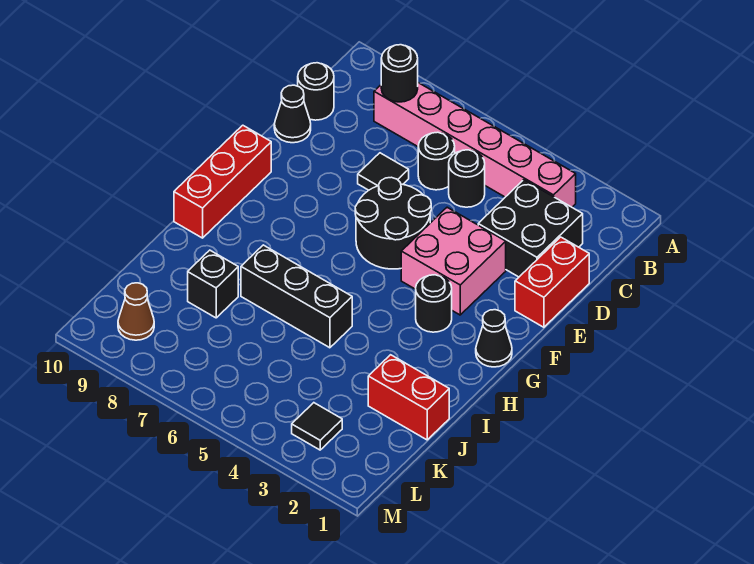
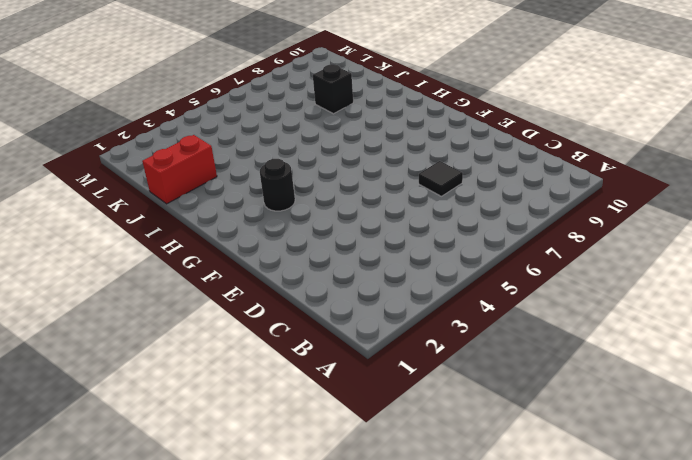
none -> pink 1x6 brick [374,83,576,207]
none -> black 2x2 brick [478,180,583,277]
none -> black 1x1 round brick [449,150,485,207]

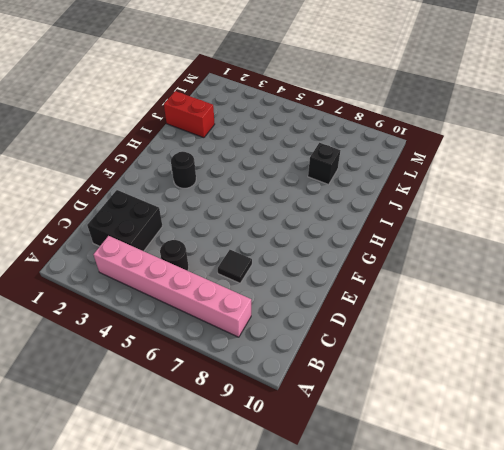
none -> black 1x1 round brick [418,132,455,190]
none -> black 1x1 round brick [298,63,334,120]
none -> red 1x2 brick [515,237,589,327]

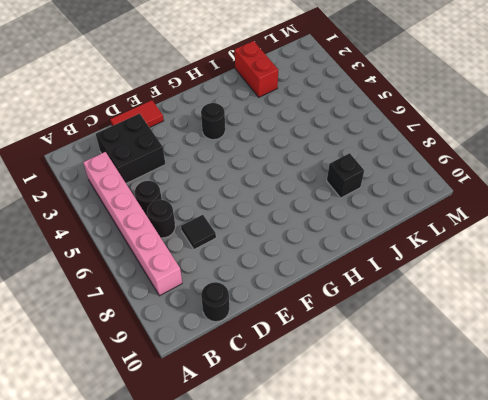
red 1x2 tile [110,100,164,127] -> red 1x2 brick [515,237,589,327]
none -> black 1x1 cone [274,85,311,143]
none -> pink 2x2 brick [401,207,506,315]
none -> black 2x2 round brick [355,177,431,269]

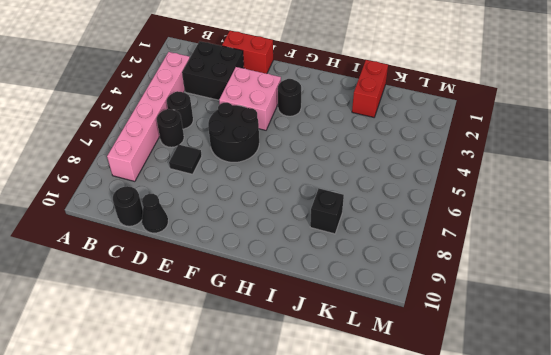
none -> red 1x3 brick [174,125,271,238]
none -> black 1x1 cone [476,310,512,367]
none -> black 1x3 brick [241,245,352,348]

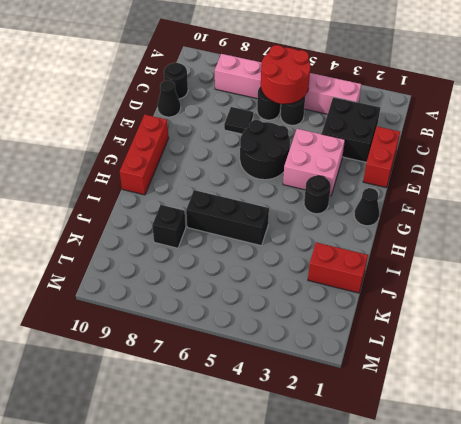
red 2x2 round brick [261,45,310,104] -> none
none -> black 1x1 tile [292,403,342,450]
none -> brown 1x1 cone [118,283,154,340]
none -> black 1x1 round brick [381,45,418,102]

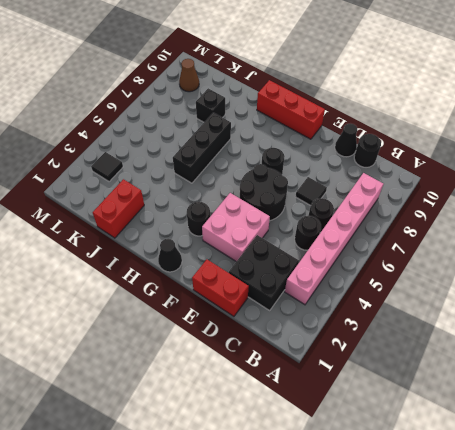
black 1x1 round brick [262,148,285,175] -> black 1x1 round brick moved to [381,45,418,102]

